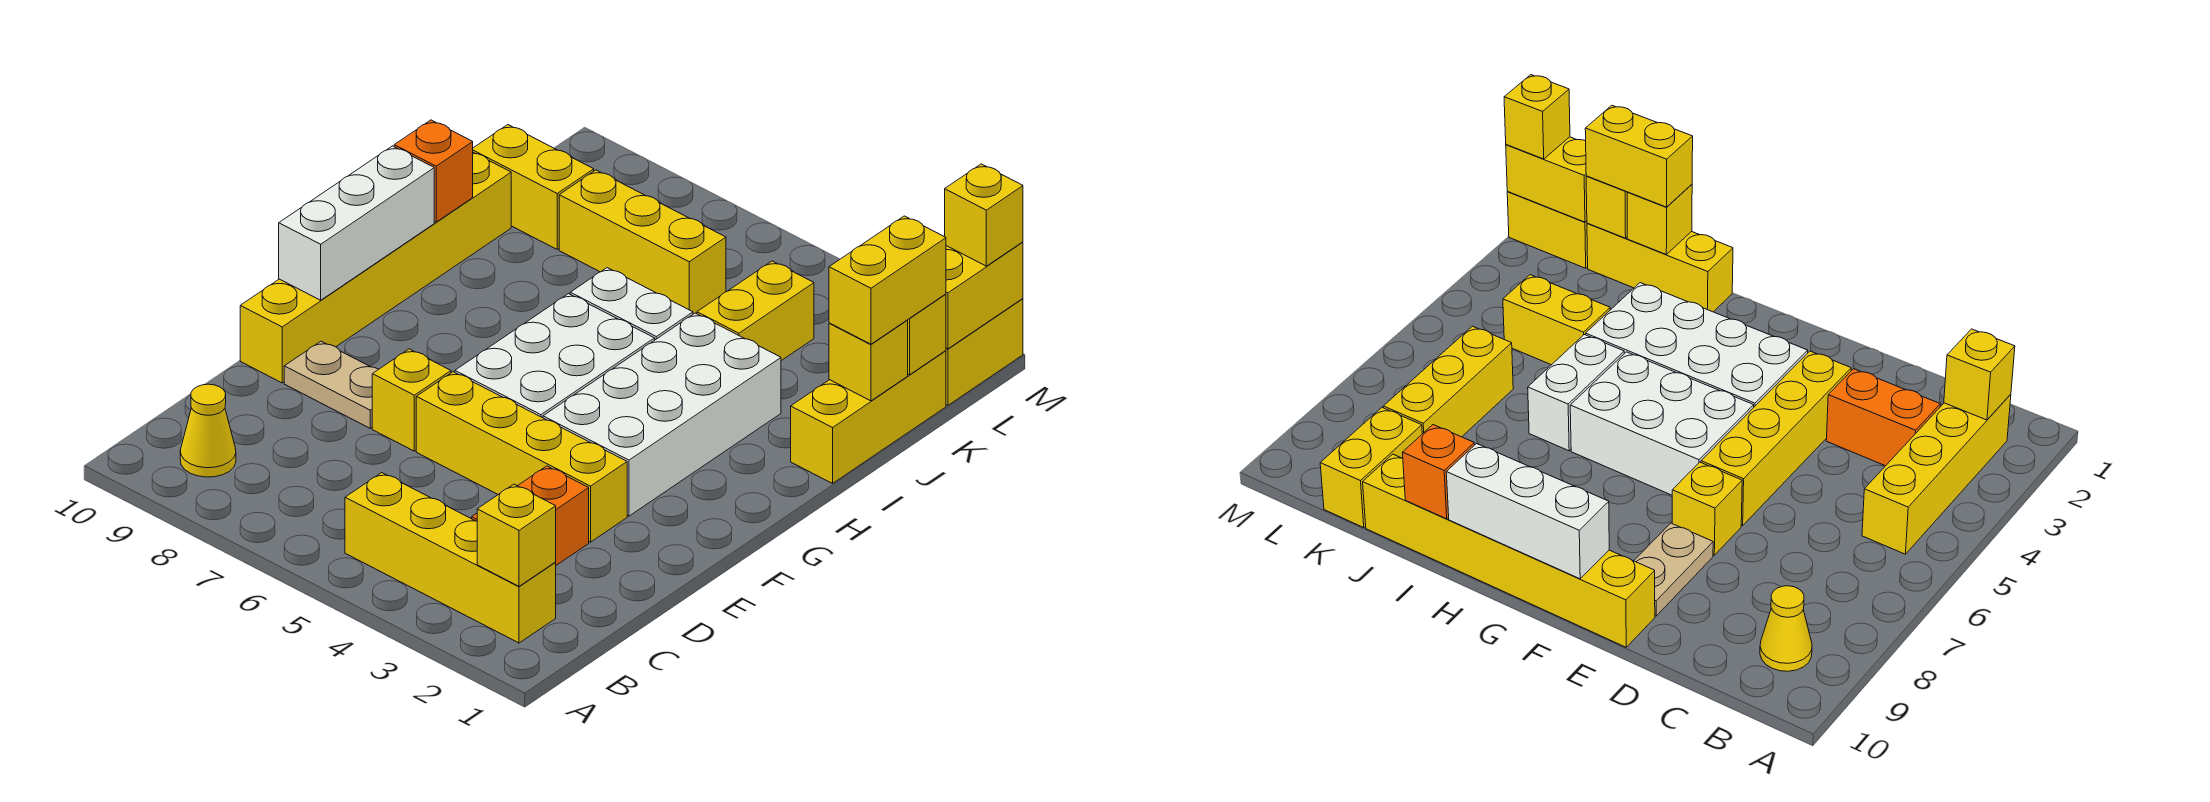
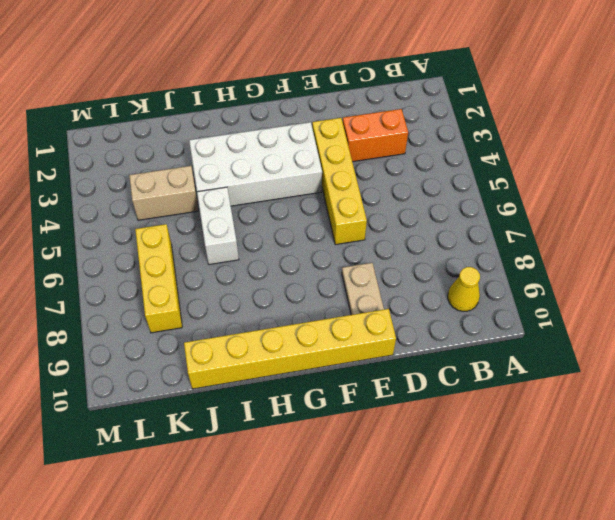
tan 1x2 brick [129,166,199,220] -> yellow 1x2 brick [697,261,814,361]
none -> yellow 1x4 brick [345,473,556,643]
none -> yellow 1x1 brick [372,349,451,451]
none -> white 2x3 brick [455,294,655,418]

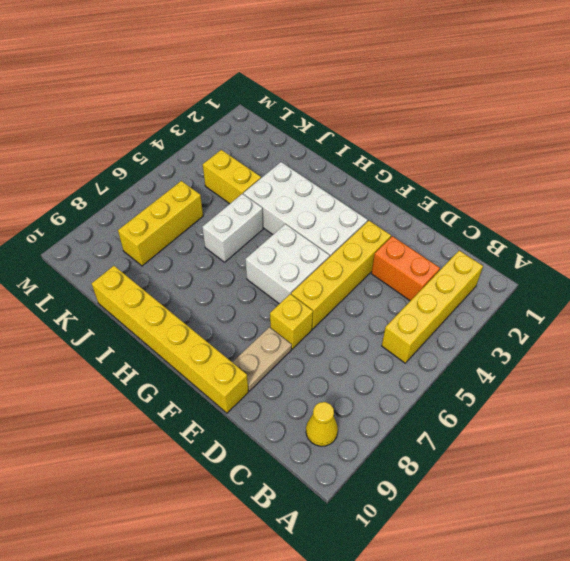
white 2x2 brick [246,224,330,304] -> white 2x3 brick [455,294,655,418]
none -> yellow 1x3 brick [791,351,946,484]
none -> yellow 1x2 brick [473,125,594,249]
none -> yellow 1x2 brick [946,299,1023,405]

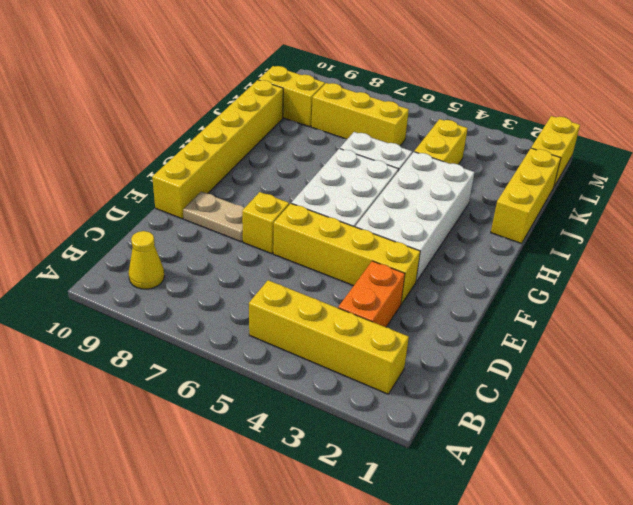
none -> yellow 1x1 brick [477,484,556,586]
none -> white 1x3 brick [279,146,434,300]
none -> orange 1x1 brick [394,120,473,222]

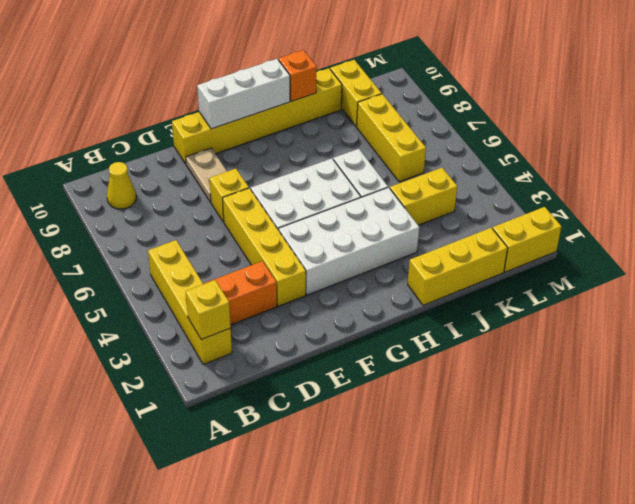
none -> yellow 1x1 brick [829,320,908,401]
none -> yellow 1x1 brick [908,294,946,375]
none -> yellow 1x2 brick [946,242,1023,349]

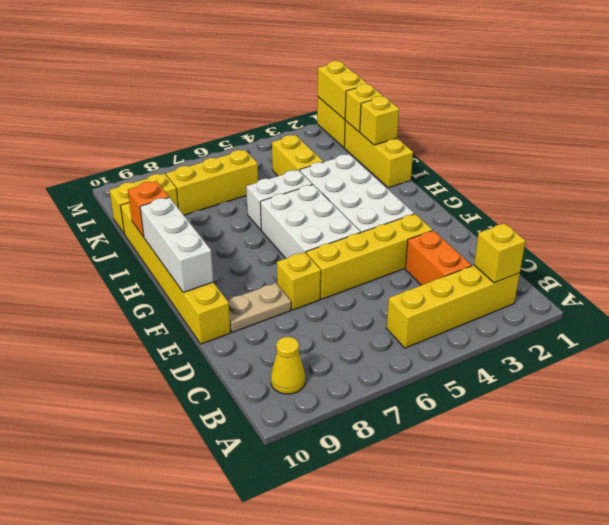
none -> yellow 1x2 brick [829,216,946,344]
none -> yellow 1x1 brick [945,164,1023,266]

